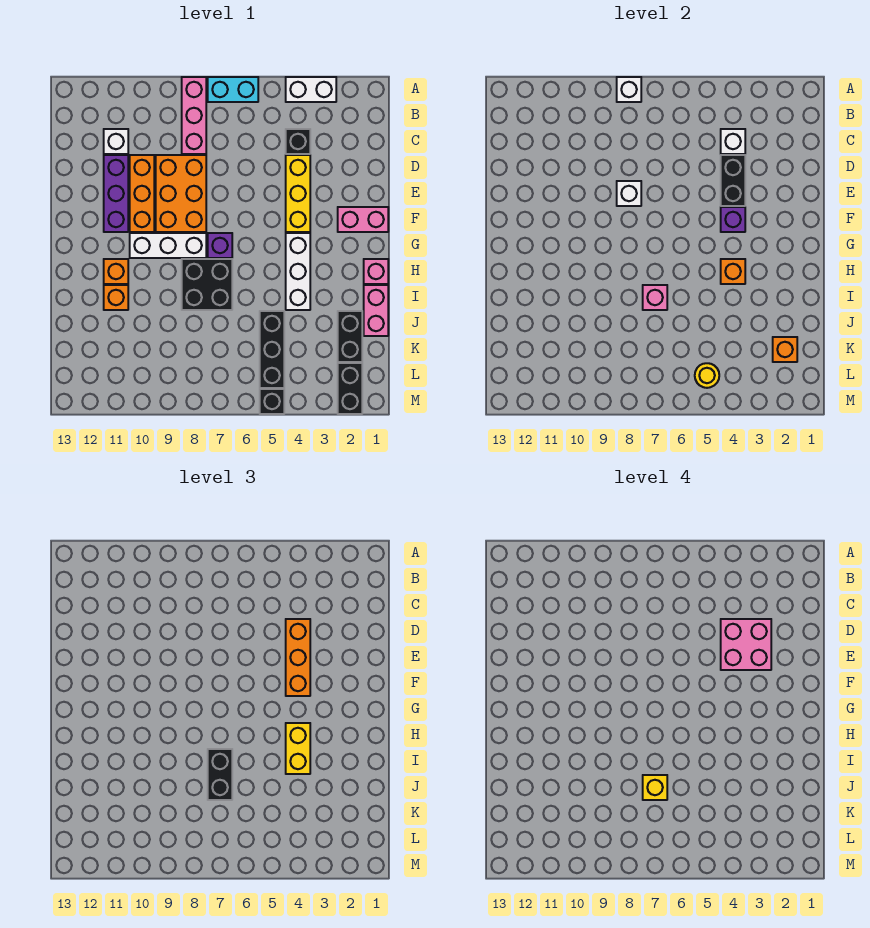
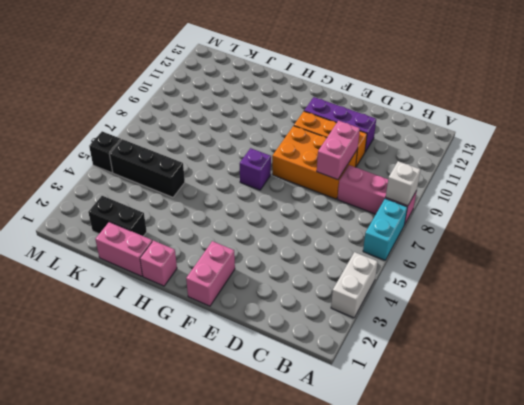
pink 1x2 brick [317,121,360,180] -> none
none -> black 1x1 brick [286,129,310,154]
none -> white 1x1 brick [104,129,128,154]
none -> yellow 1x3 brick [286,155,310,232]
none -> white 1x3 brick [286,233,310,310]

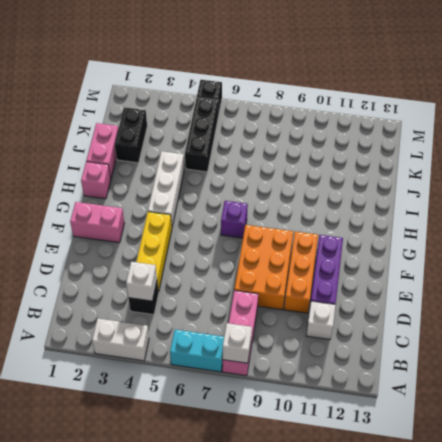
none -> white 1x3 brick [130,233,206,258]
none -> black 2x2 brick [182,259,232,310]
none -> orange 1x1 brick [104,259,128,284]
none -> orange 1x1 brick [104,285,128,310]

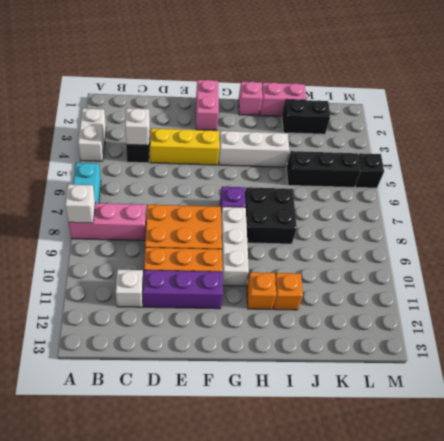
none -> black 1x2 brick [338,363,362,414]
none -> black 1x2 brick [721,155,745,206]
none -> white 1x1 brick [617,181,641,206]
none -> purple 1x1 brick [721,207,745,232]

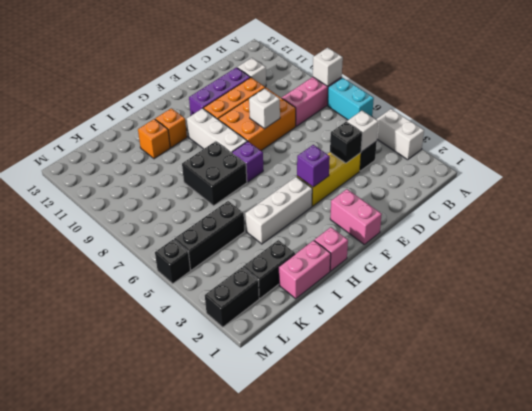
black 1x1 brick [330,122,362,163] -> black 1x2 brick [721,155,745,206]
none -> orange 1x1 brick [721,259,745,284]
none -> pink 1x1 brick [643,285,667,310]
none -> orange 1x1 brick [773,337,797,362]
none -> yellow 1x1 round brick [695,363,719,388]

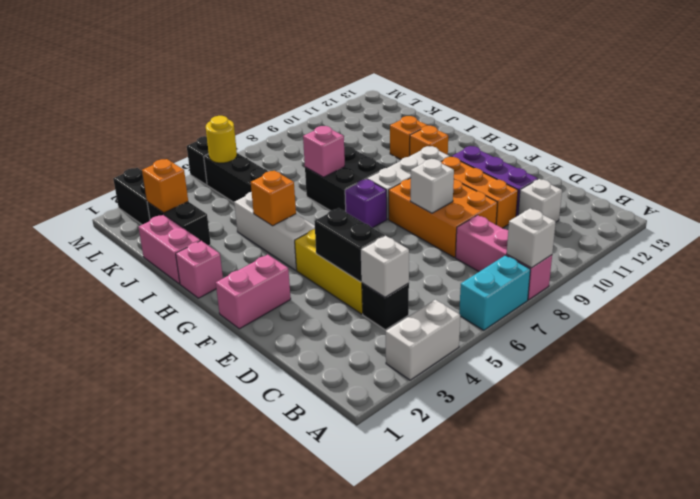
none -> purple 1x1 brick [721,207,745,232]
none -> orange 1x3 brick [286,619,310,696]
none -> yellow 1x2 brick [286,723,310,774]
none -> black 1x2 brick [208,749,232,800]

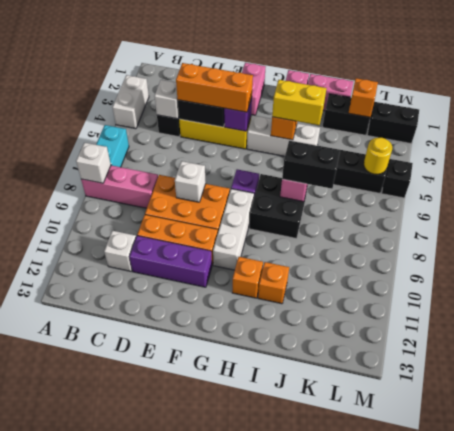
none -> pink 2x2 brick [721,619,771,670]
none -> yellow 1x1 brick [643,775,667,800]

